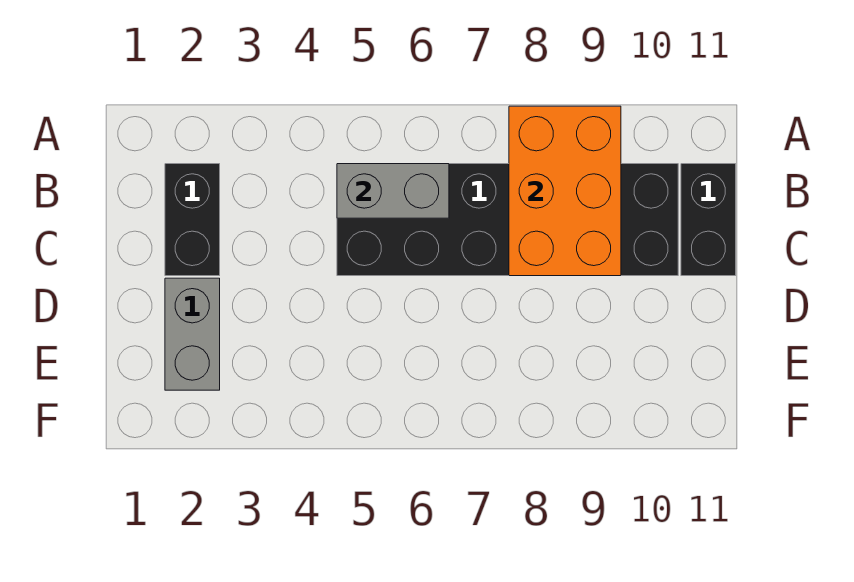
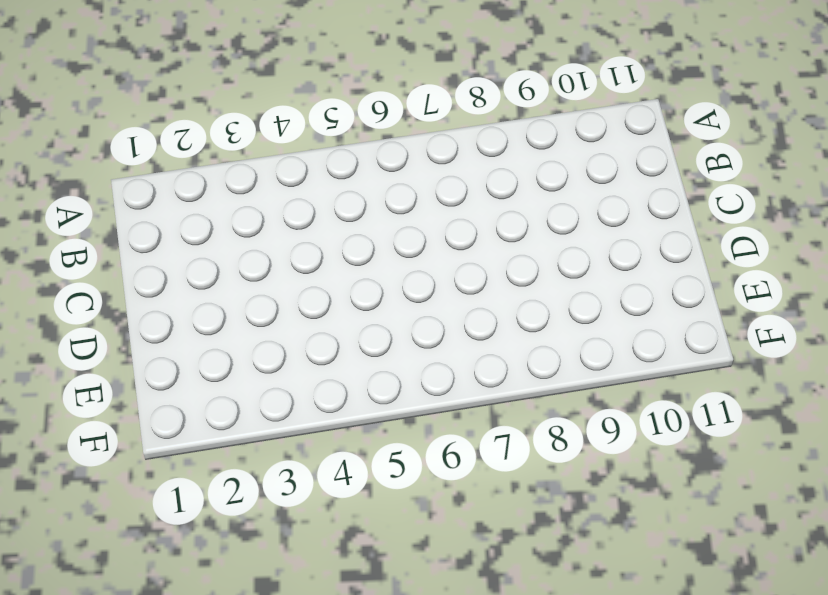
none -> black 1x2 brick [165,164,220,276]
none -> black 2x6 brick [337,164,678,276]

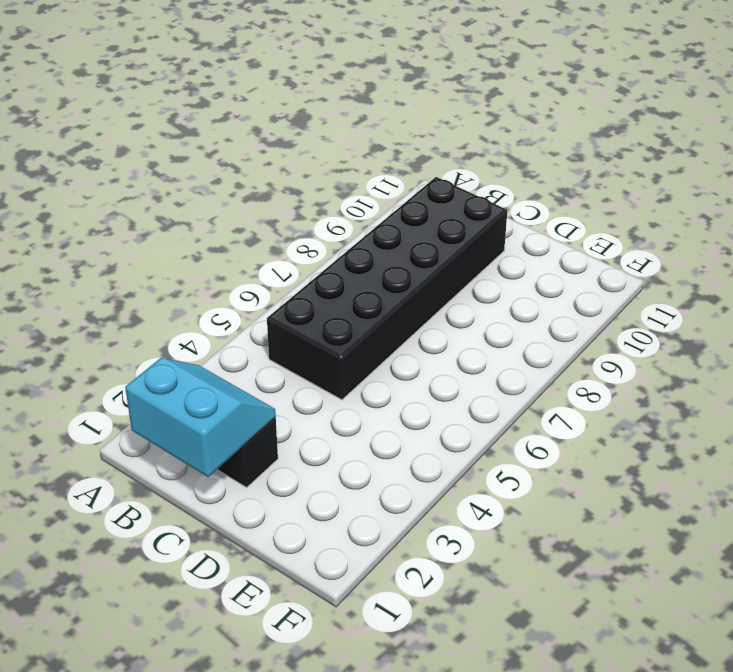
cyan 2x2 slope [125,358,276,477] -> none
none -> black 1x2 brick [681,164,736,276]
none -> grey 1x2 brick [165,278,220,390]

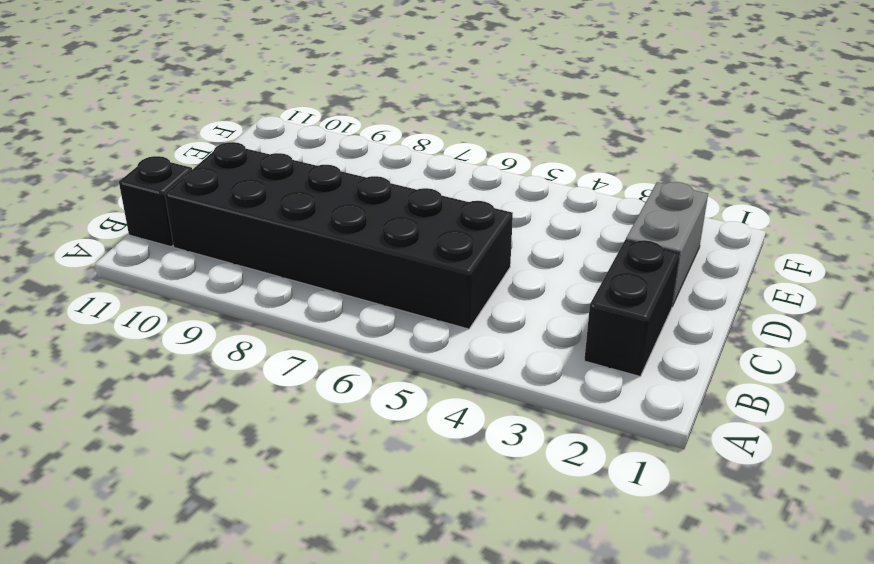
black 1x1 brick [119,156,192,247] -> black 1x2 brick [681,164,736,276]
none -> orange 2x3 brick [509,106,621,276]
none -> grey 1x2 brick [337,164,449,218]

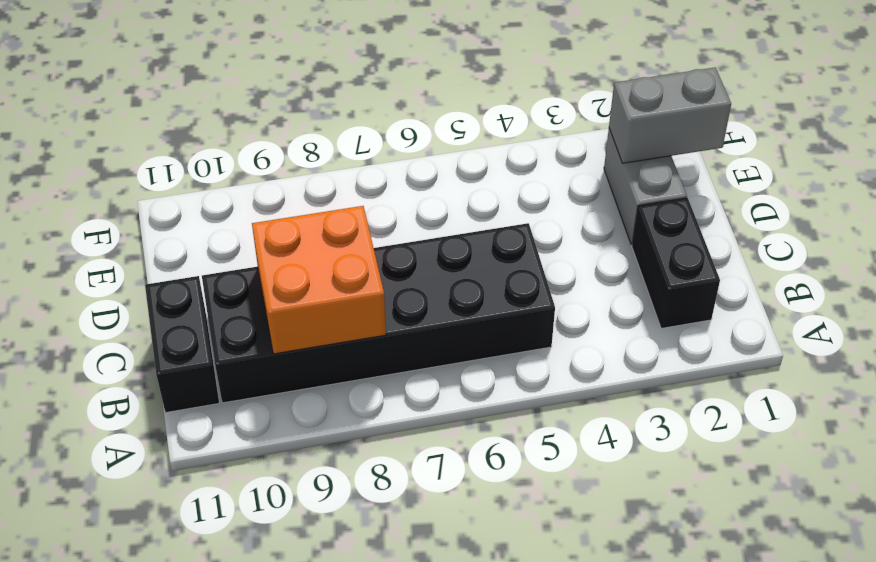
orange 2x2 brick [252,206,386,354] -> orange 2x3 brick [509,106,621,276]
grey 1x2 brick [609,67,731,163] -> grey 1x2 brick moved to [337,164,449,218]

